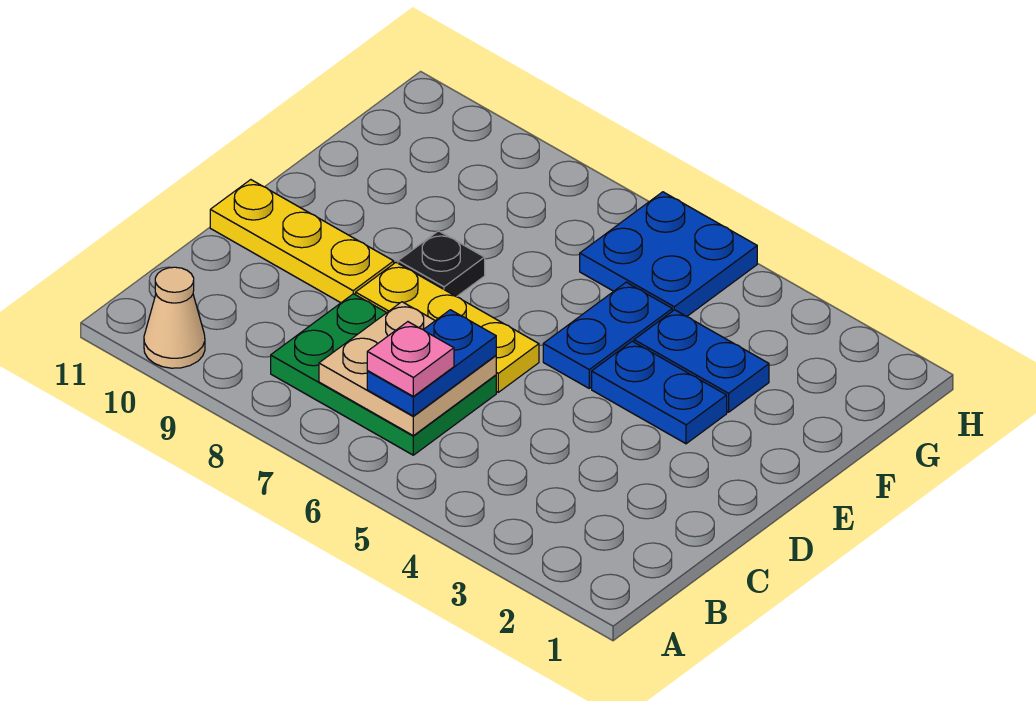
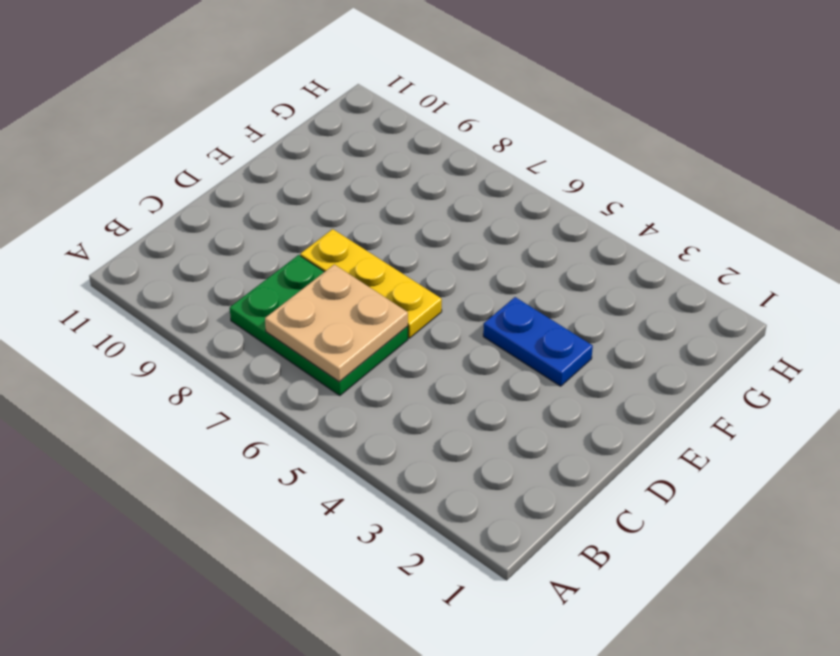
none -> tan 1x1 cone [144,267,205,368]
none -> yellow 1x3 plate [210,180,394,303]
none -> blue 1x2 plate [543,282,672,388]

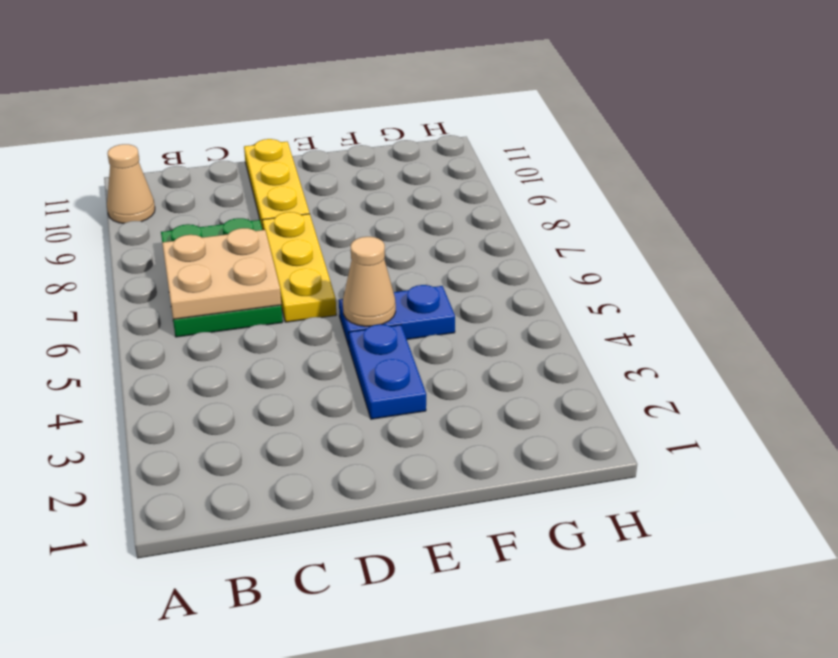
tan 1x1 cone [343,237,396,327] -> none
none -> black 1x1 plate [398,231,485,297]
none -> blue 1x2 plate [634,310,769,412]
none -> blue 2x2 plate [580,192,757,317]

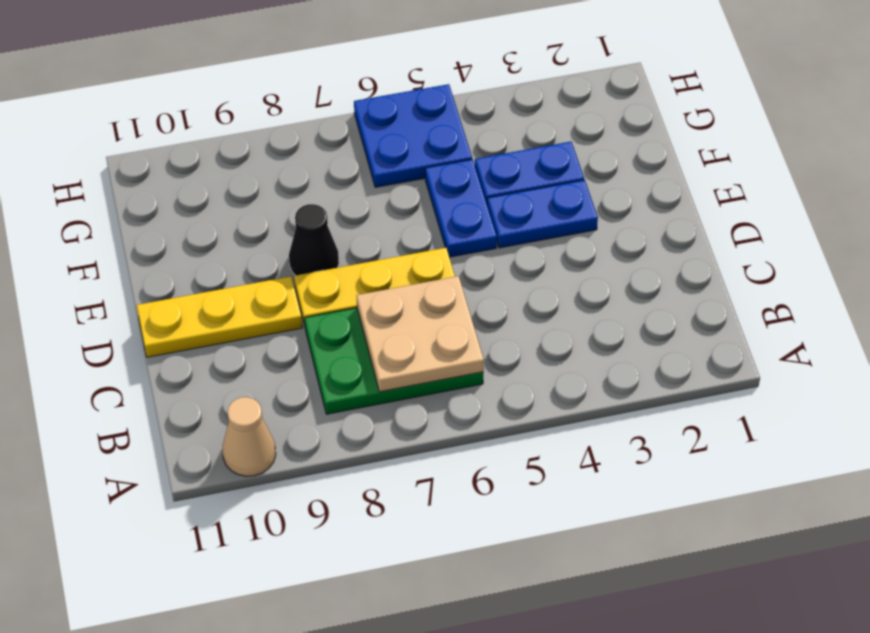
black 1x1 cone [289,204,339,275] -> black 1x1 plate [398,231,485,297]
none -> blue 1x2 plate [367,310,496,416]
none -> pink 1x1 plate [367,322,454,396]

